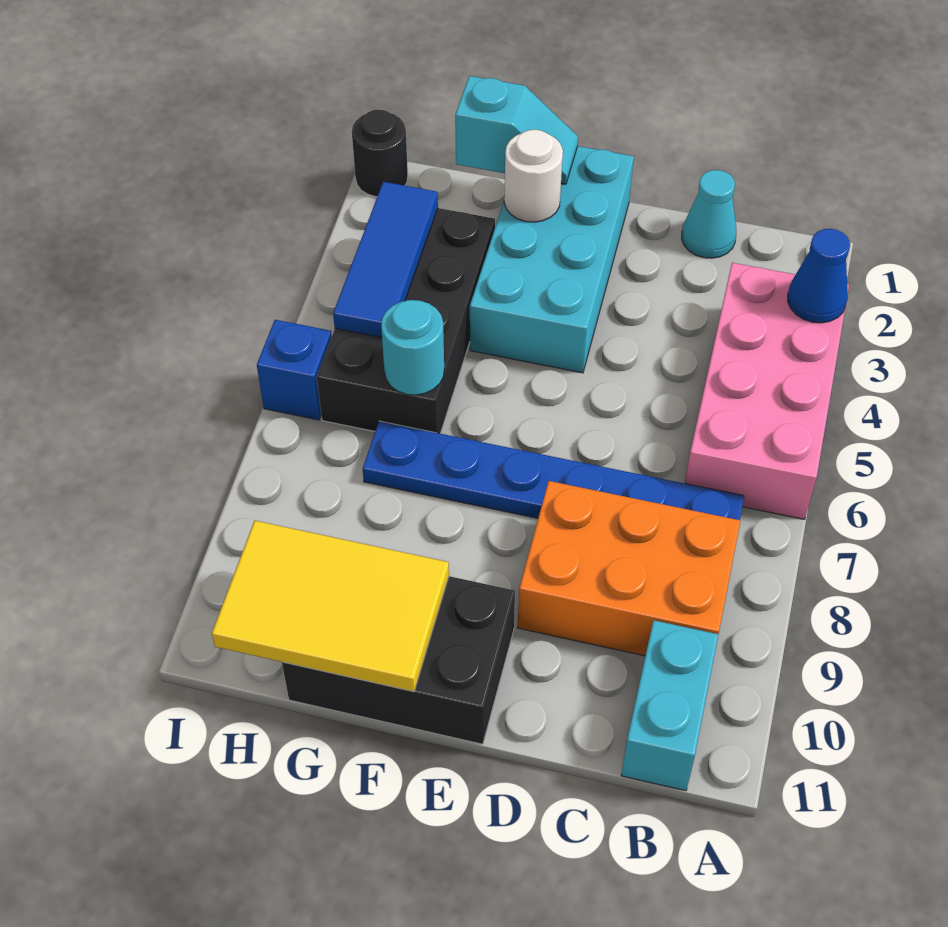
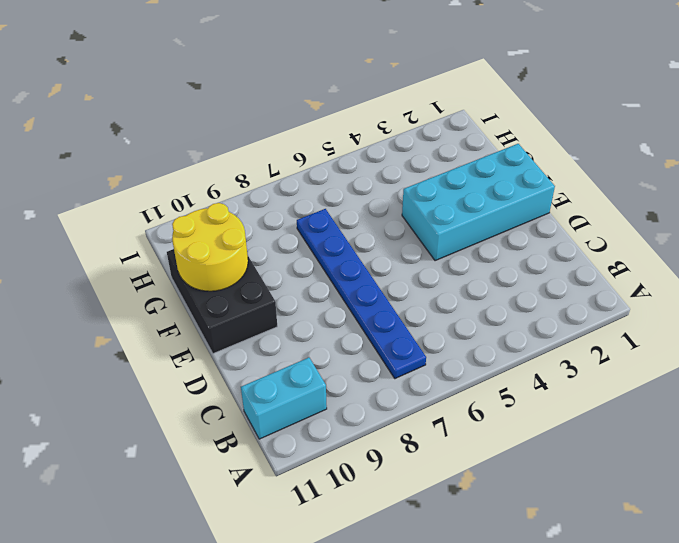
yellow 2x2 round brick [172,203,248,291] -> yellow 2x3 tile [212,521,449,691]
none -> pink 2x4 brick [685,263,849,519]
none -> orange 2x3 brick [518,481,740,656]
none -> cyan 1x1 cone [682,170,736,258]

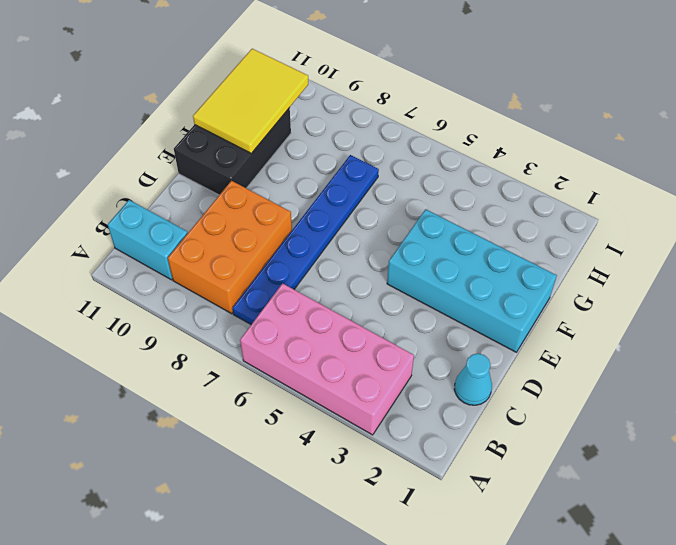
none -> black 2x4 brick [317,208,495,434]
none -> black 1x1 round brick [352,110,408,197]
none -> blue 1x1 brick [257,320,332,420]

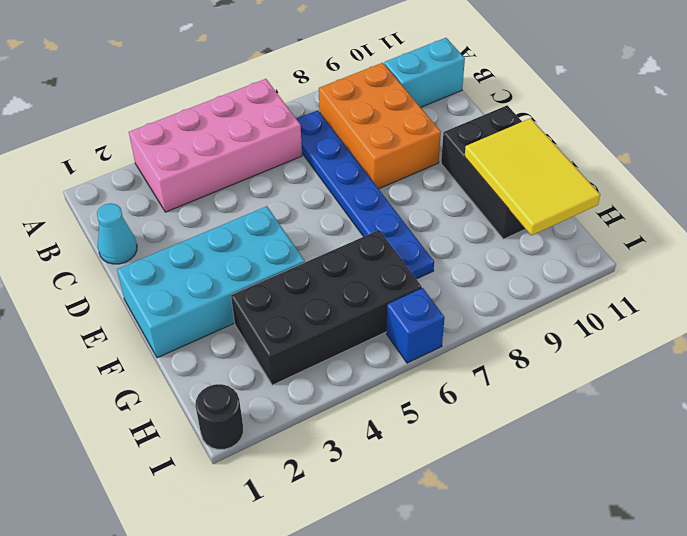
none -> blue 1x1 cone [788,229,850,323]
none -> cyan 1x2 slope [455,76,578,184]
none -> white 1x1 round brick [504,130,563,222]

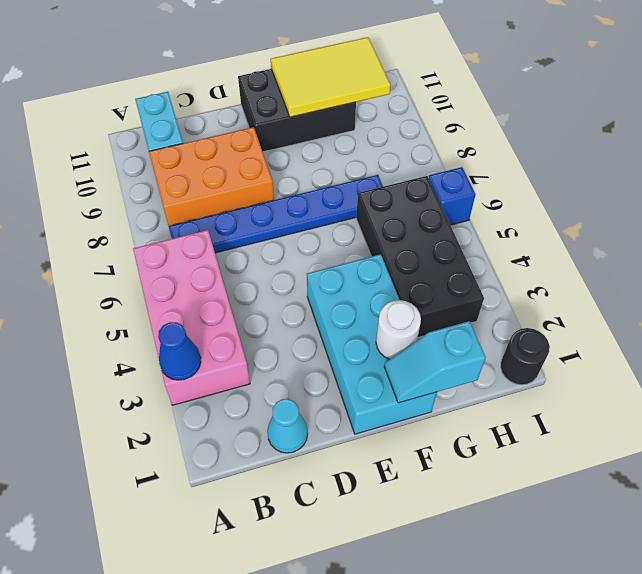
none -> cyan 1x1 round brick [381,300,444,395]
none -> blue 1x3 tile [333,182,438,338]

